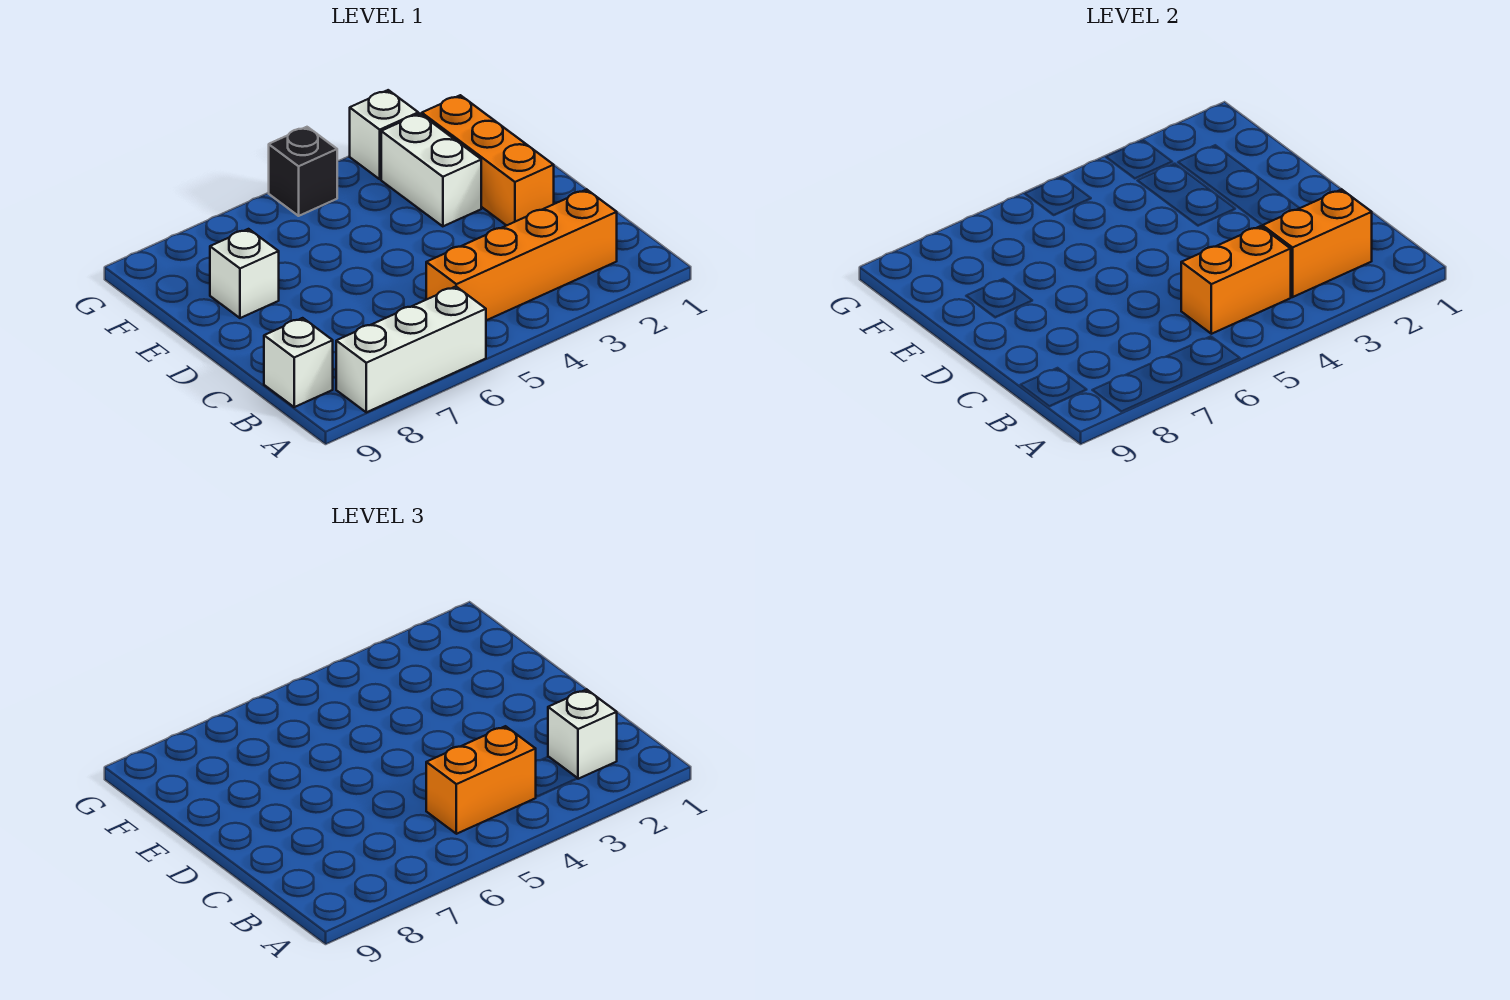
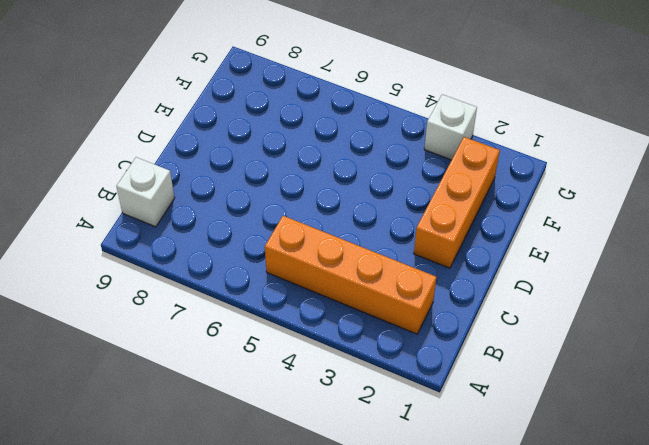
none -> white 1x3 brick [336,287,486,412]
none -> white 1x2 brick [381,114,481,226]
none -> white 1x1 brick [210,229,279,318]

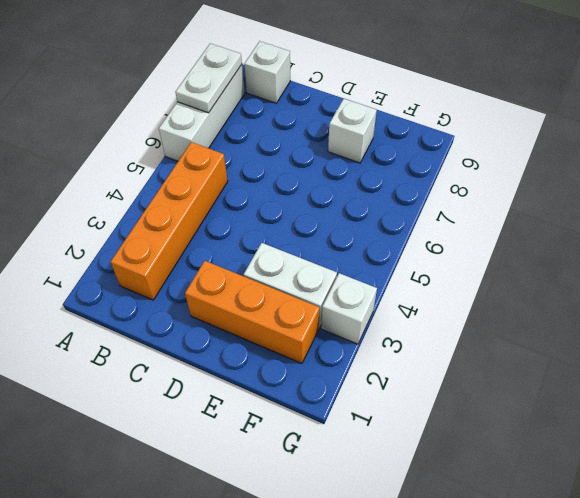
white 1x2 plate [175,43,242,113] -> none
none -> black 1x1 brick [269,127,337,216]
none -> orange 1x2 brick [1263,189,1372,297]
none -> orange 1x2 brick [1181,226,1291,334]

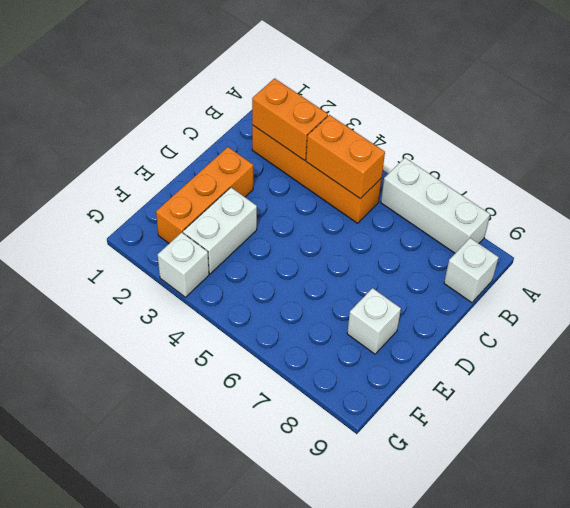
none -> black 1x1 brick [269,127,337,216]
none -> white 1x1 brick [548,689,617,779]
none -> orange 1x2 brick [426,726,536,834]

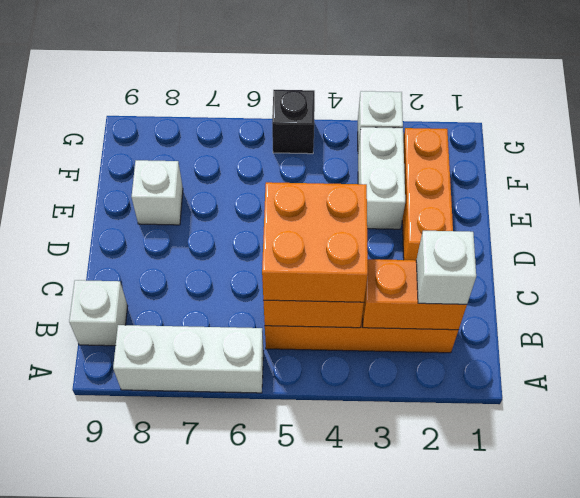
orange 2x2 brick [262,182,368,302] -> orange 1x2 brick [426,726,536,834]

